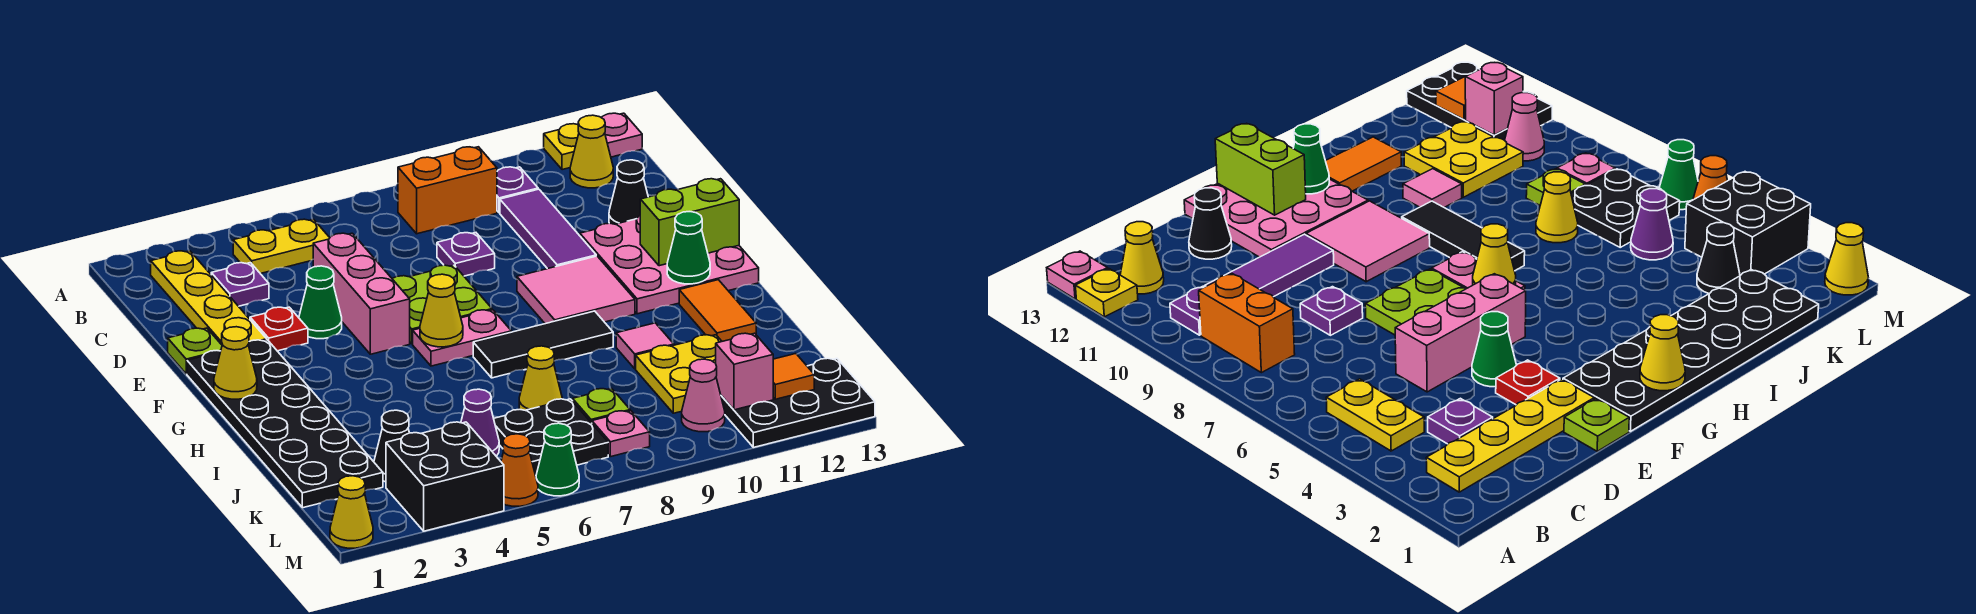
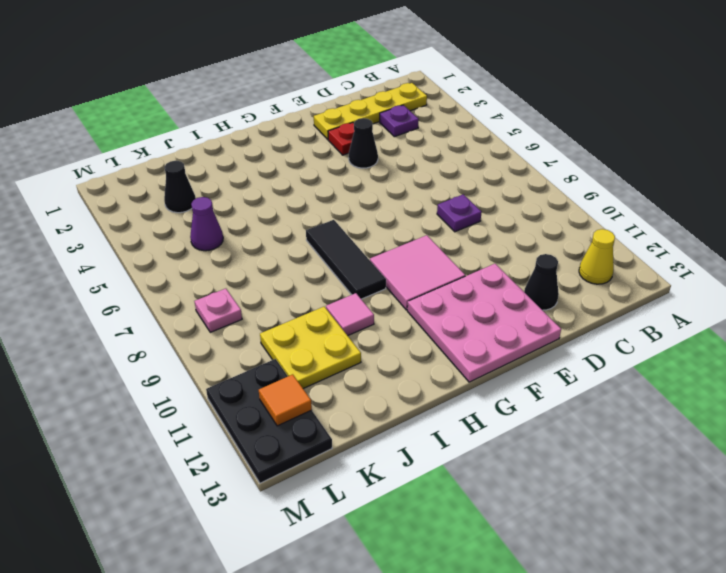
black 1x1 cone [349,118,378,168] -> green 1x1 cone [299,266,342,339]
none -> yellow 1x1 plate [544,124,579,170]
none -> pink 1x1 plate [602,113,642,157]
none -> yellow 1x2 plate [233,219,330,274]
none -> orange 1x2 brick [398,147,497,234]

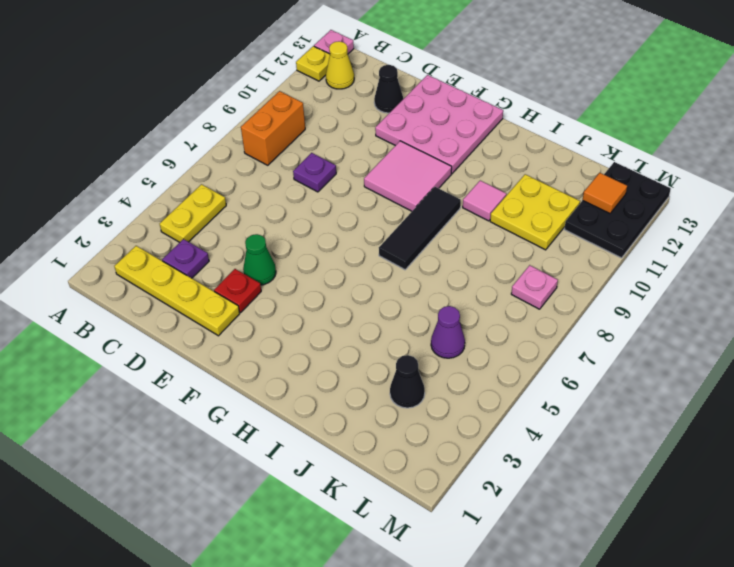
none -> purple 1x1 plate [497,167,538,213]
none -> purple 1x3 tile [500,189,596,269]
none -> pink 1x3 brick [313,233,410,354]
none -> lime 1x1 plate [168,328,222,374]

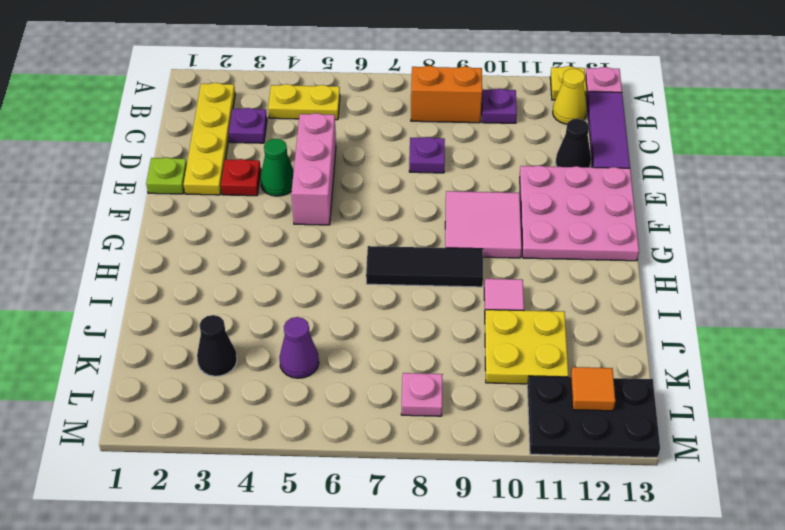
purple 1x3 tile [587,92,630,168] -> purple 1x3 tile moved to [500,189,596,269]
none -> lime 2x2 plate [392,265,492,344]
none -> black 2x6 plate [187,340,383,508]
none -> pink 1x2 plate [413,310,511,366]
none -> orange 1x2 tile [679,280,756,341]

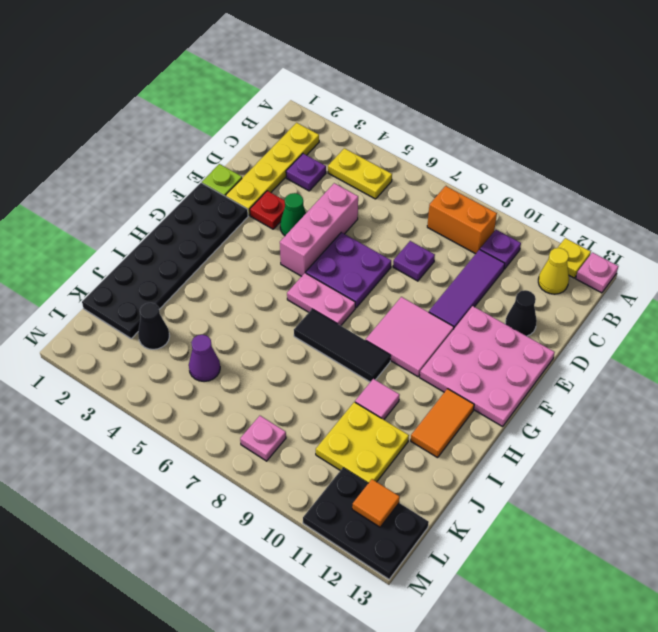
purple 2x2 plate [306,232,391,308] -> lime 2x2 plate [392,265,492,344]
none -> yellow 1x1 cone [519,346,562,410]
none -> black 2x2 plate [494,399,608,476]
none -> lime 1x1 plate [573,388,630,423]
none -> black 2x2 brick [386,422,504,531]

